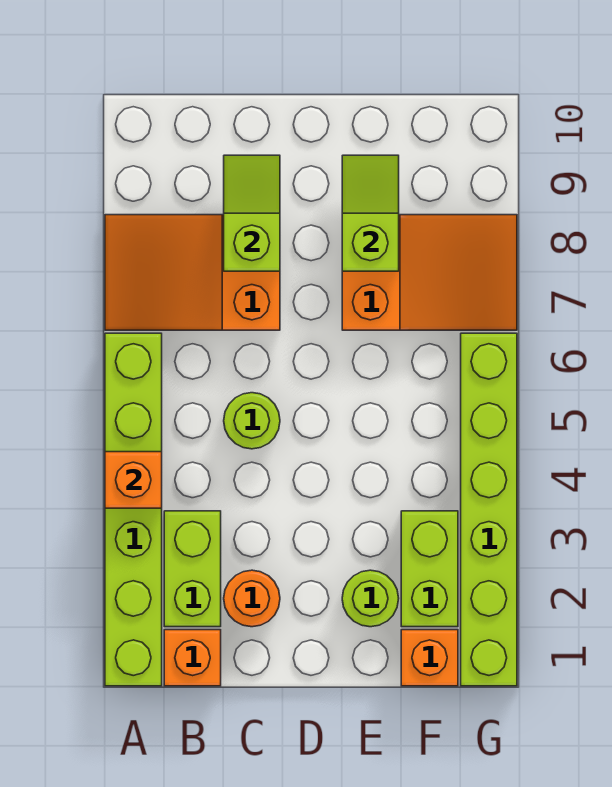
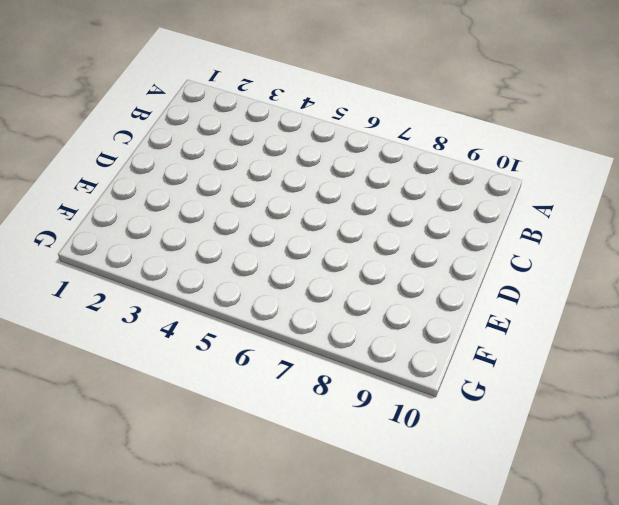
none -> lime 1x6 brick [105,333,162,686]
none -> orange 2x3 slope [105,215,280,330]
none -> orange 1x1 brick [164,630,221,686]

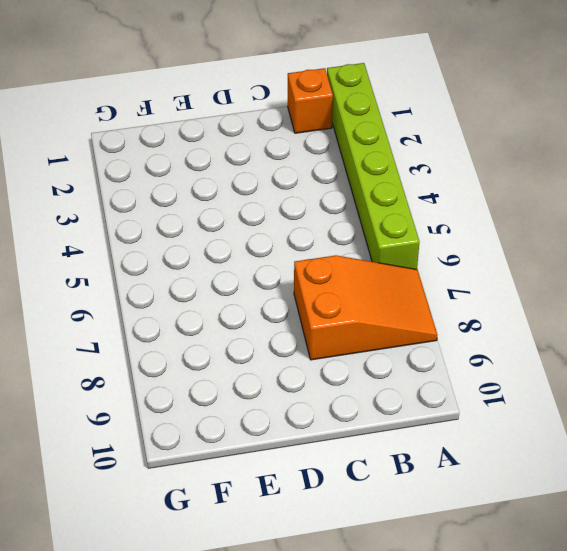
none -> lime 1x2 brick [164,511,221,627]
none -> orange 1x1 round brick [224,570,280,627]
none -> lime 1x1 round brick [224,393,280,449]

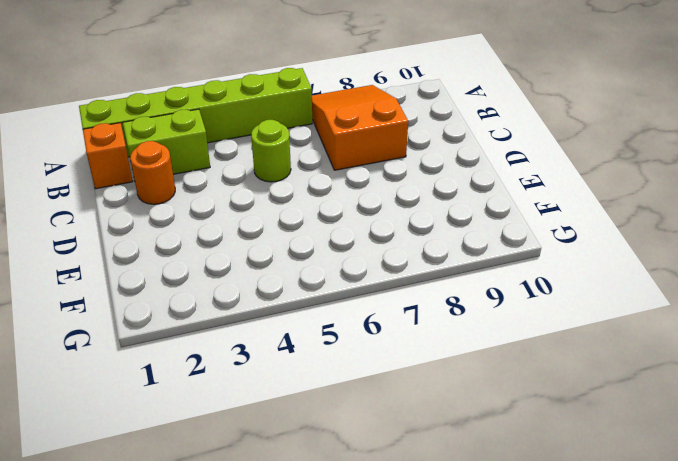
none -> lime 1x1 round brick [342,570,399,627]
none -> orange 2x3 slope [342,215,517,330]
none -> orange 1x1 brick [401,630,458,686]

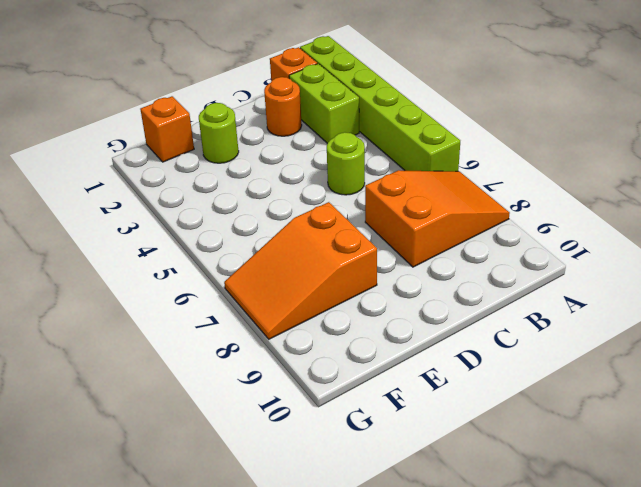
none -> lime 1x2 brick [401,511,458,627]
none -> lime 1x6 brick [461,333,517,686]
none -> orange 1x1 brick [105,452,162,508]

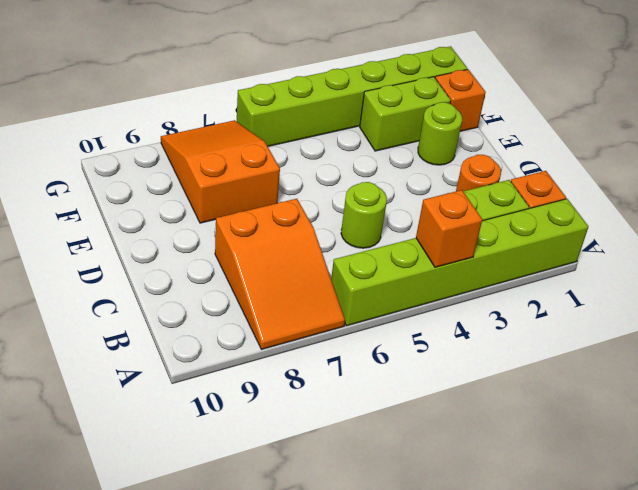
none -> lime 1x2 slope [224,155,280,271]
none -> lime 1x2 slope [342,155,399,271]

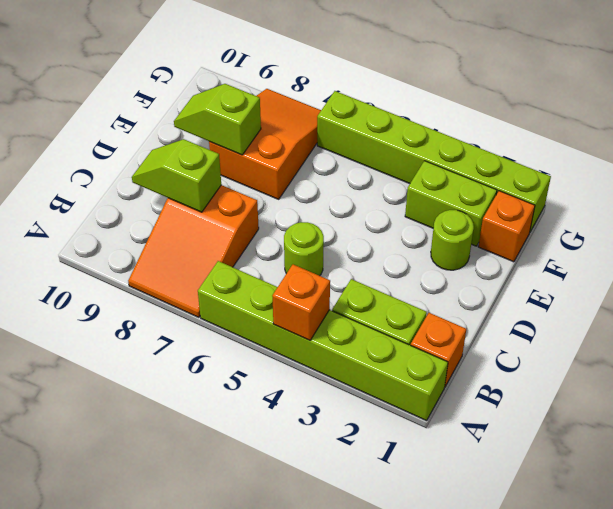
none -> orange 1x1 round brick [224,570,280,627]

